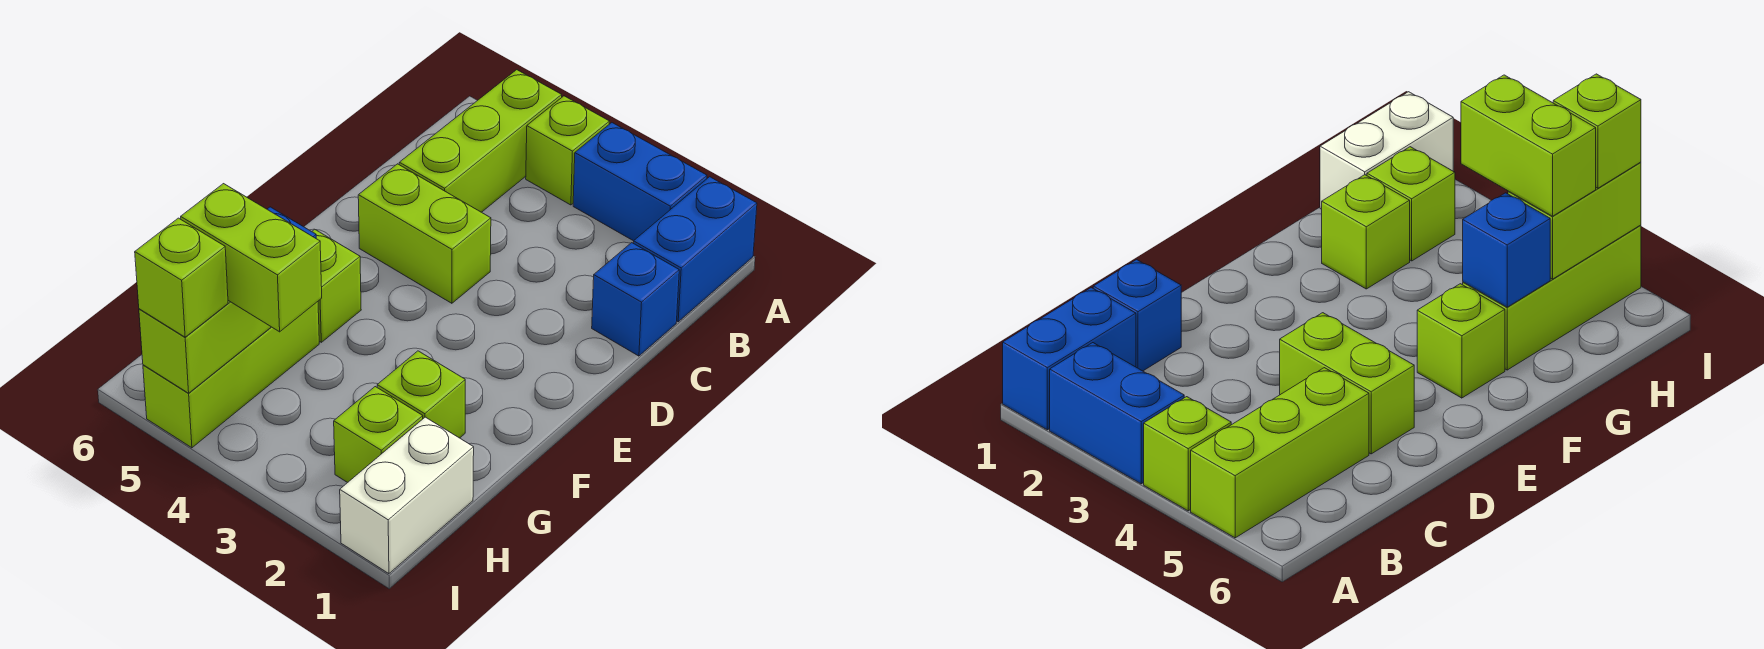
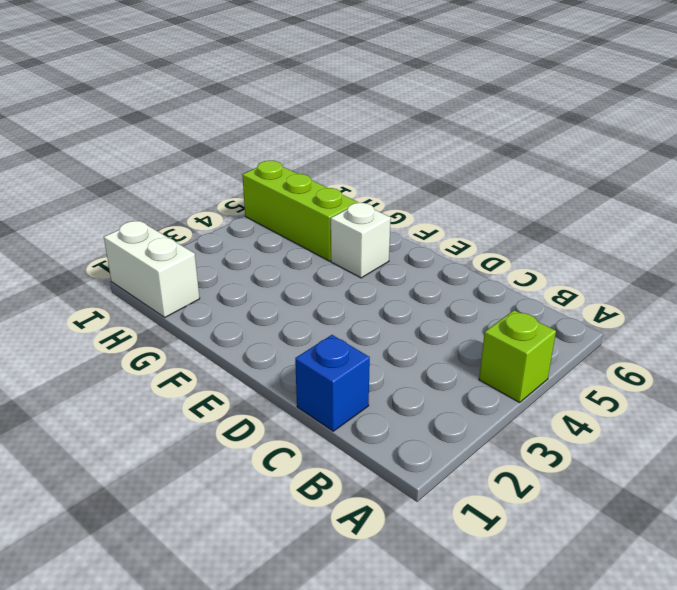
white 1x1 brick [331,203,391,278] -> lime 1x1 brick [312,229,361,342]
none -> blue 1x2 brick [633,177,757,322]
none -> blue 1x2 brick [573,123,707,241]
none -> lime 1x3 brick [399,70,562,212]

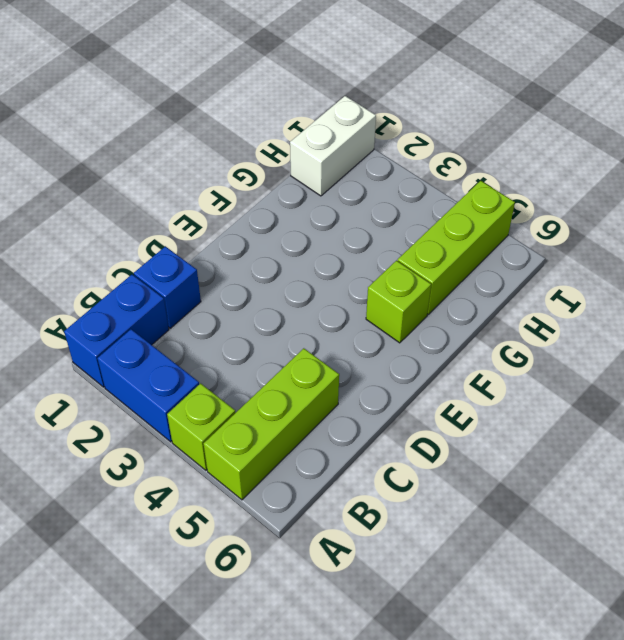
none -> lime 1x2 brick [358,164,491,303]
none -> lime 1x1 brick [377,351,465,438]
none -> lime 1x1 brick [334,387,423,483]

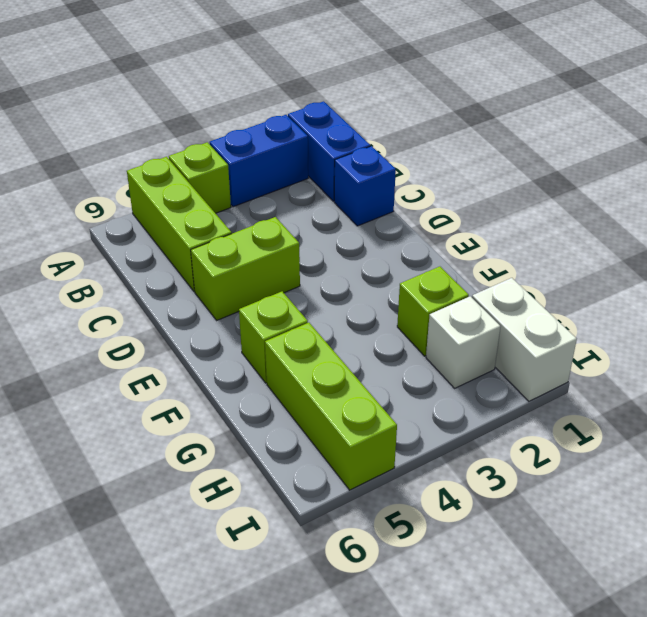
white 1x1 brick [426,296,501,388] -> lime 1x1 brick [334,387,423,483]
none -> blue 1x1 brick [1463,193,1550,307]
none -> lime 1x2 brick [139,301,271,393]
none -> lime 1x2 brick [181,184,322,332]

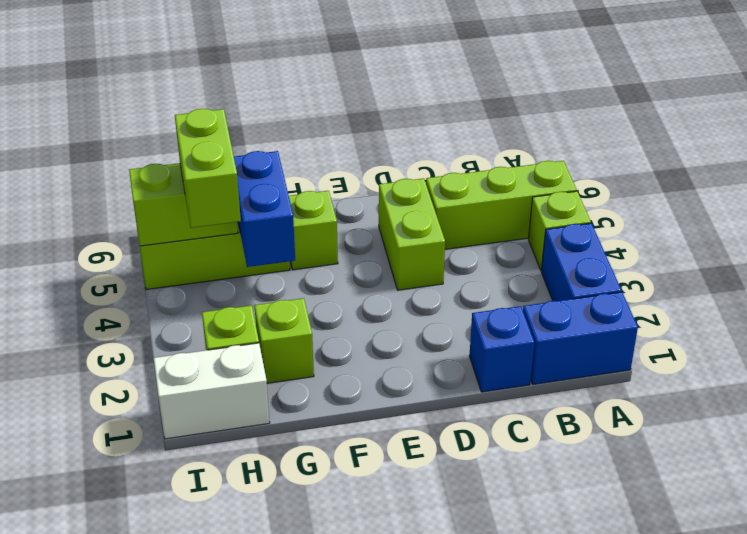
blue 1x2 brick [234,151,295,267] -> blue 1x1 brick [1463,193,1550,307]
none -> lime 1x1 brick [135,218,228,337]

